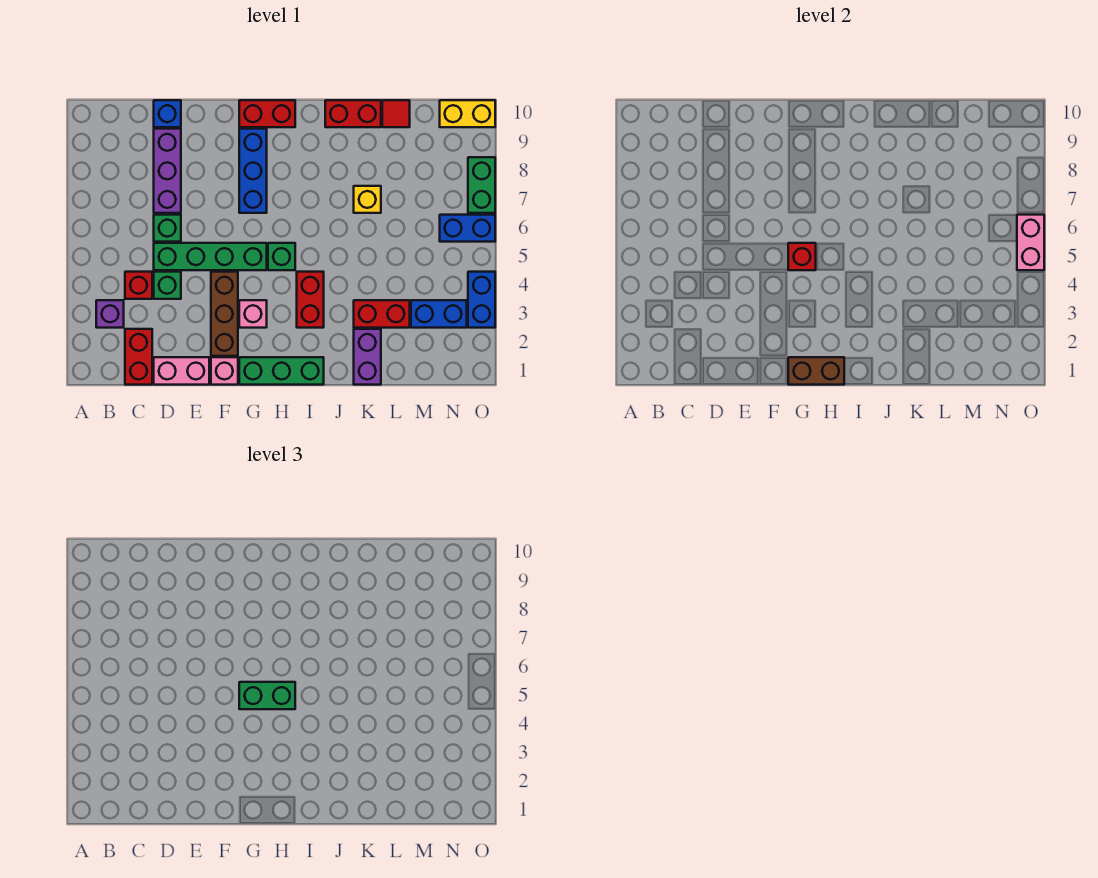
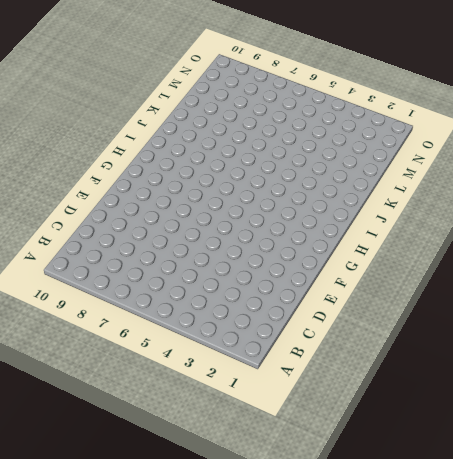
none -> purple 1x1 brick [96,300,124,328]
none -> red 1x2 brick [125,329,152,385]
none -> red 1x1 brick [125,272,152,299]
none -> pink 1x2 brick [154,357,209,385]

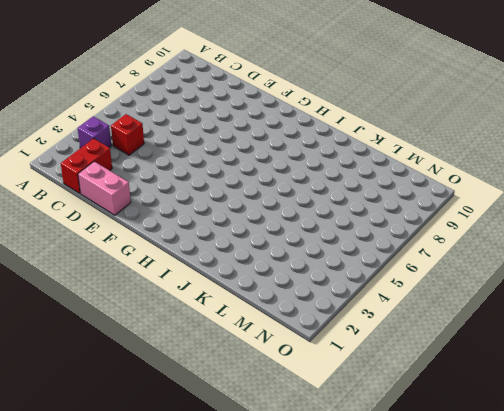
none -> green 1x1 brick [154,272,181,299]
none -> green 1x4 brick [154,243,267,270]
none -> green 1x1 brick [154,215,181,242]
none -> purple 1x3 brick [154,129,181,213]

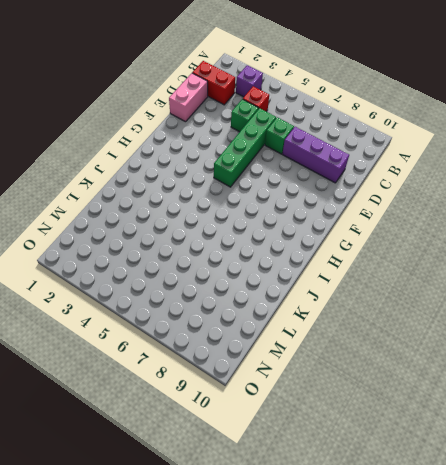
none -> blue 1x1 brick [154,100,181,127]
none -> pink 1x1 brick [211,357,238,385]
none -> brown 1x3 brick [211,272,238,356]
none -> green 1x3 brick [239,357,324,385]

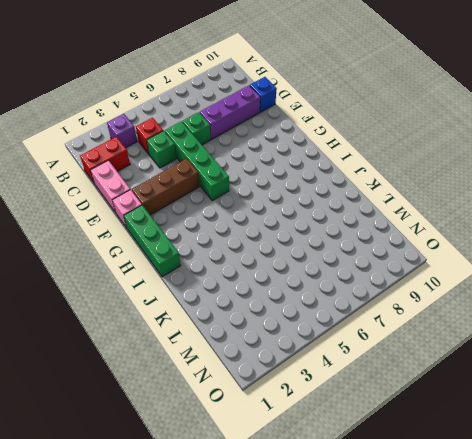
none -> pink 1x1 brick [239,300,267,328]
none -> blue 1x3 brick [239,129,267,213]
none -> red 1x2 brick [239,100,295,127]
none -> green 1x1 brick [268,243,295,270]

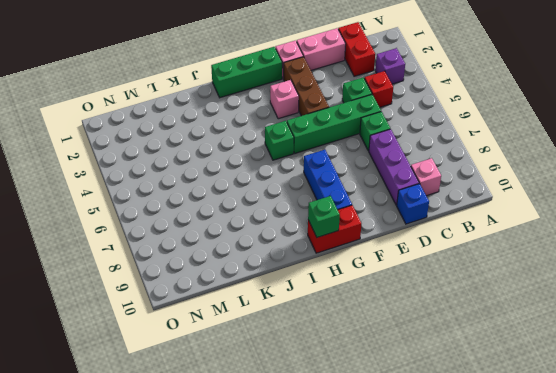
pink 1x1 brick [411,158,441,196] -> none
green 1x1 brick [308,196,340,237] -> none
none -> red 1x2 brick [297,272,324,328]
none -> red 1x2 brick [325,100,381,127]
none -> purple 1x2 brick [354,329,381,385]
none -> red 1x2 brick [354,300,410,328]

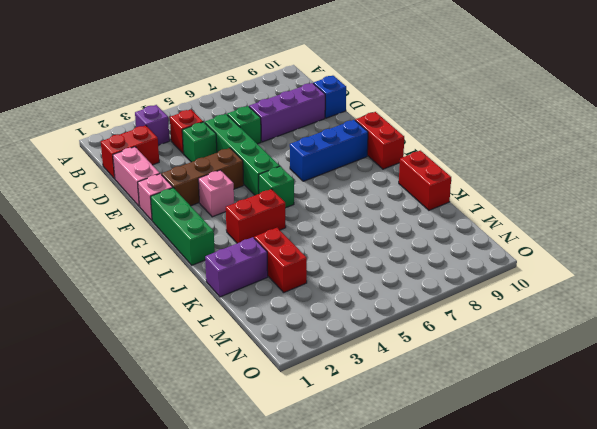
none -> yellow 1x1 brick [354,186,381,213]
none -> red 1x1 tile [382,100,410,127]
none -> blue 1x2 brick [411,300,467,328]
none -> blue 1x2 brick [440,215,495,242]

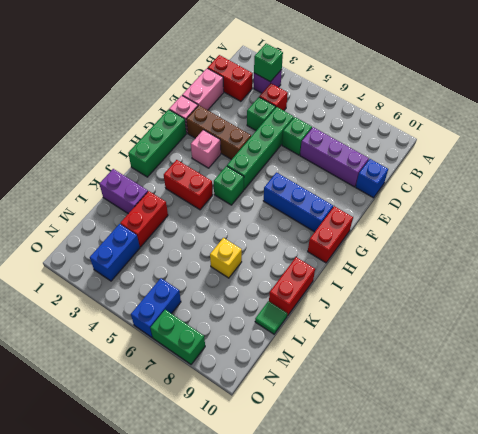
green 1x1 brick [254,44,283,82] -> none
green 1x1 tile [255,301,287,334] -> red 1x1 tile [382,100,410,127]
none -> yellow 1x2 brick [440,100,495,127]
none -> blue 1x2 brick [468,272,495,328]
none -> brown 1x2 brick [788,357,844,385]
none -> red 1x1 brick [788,243,816,270]

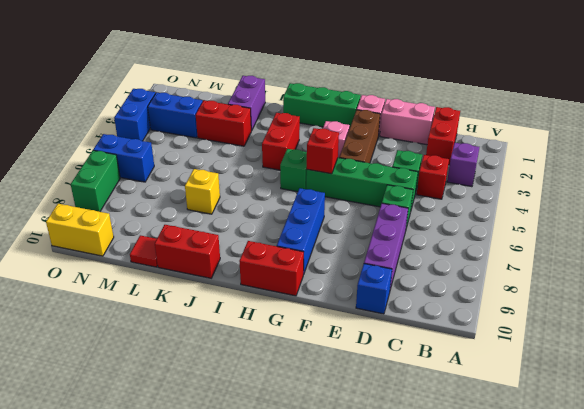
none -> brown 1x2 brick [788,357,844,385]
none -> pink 1x2 brick [1017,215,1044,270]
none -> green 1x2 brick [239,682,295,709]

